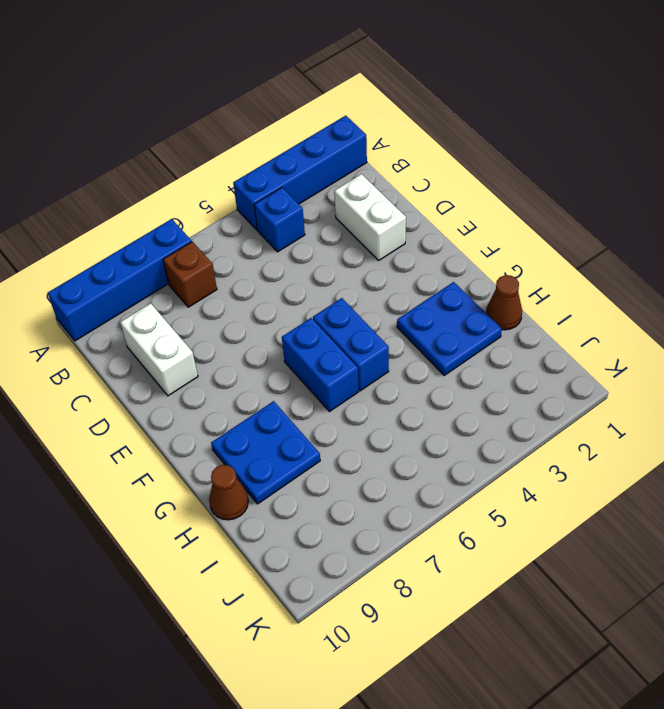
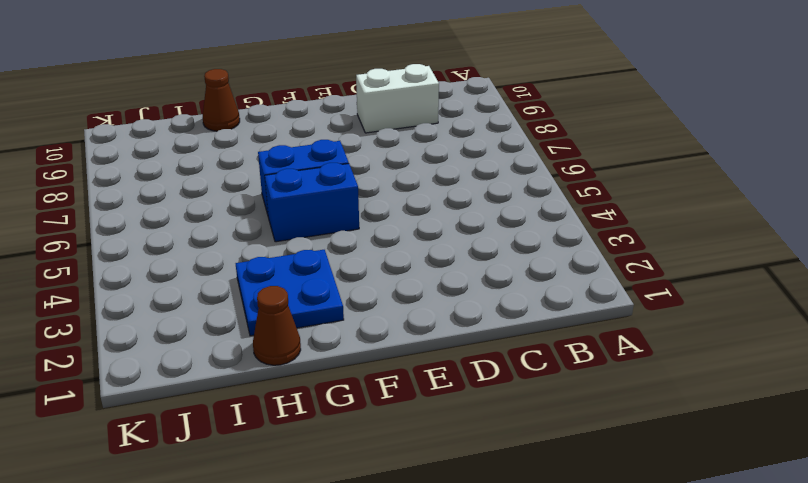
none -> blue 1x4 brick [233,116,367,230]
none -> blue 1x4 brick [48,219,192,341]
none -> blue 1x1 brick [254,188,305,252]

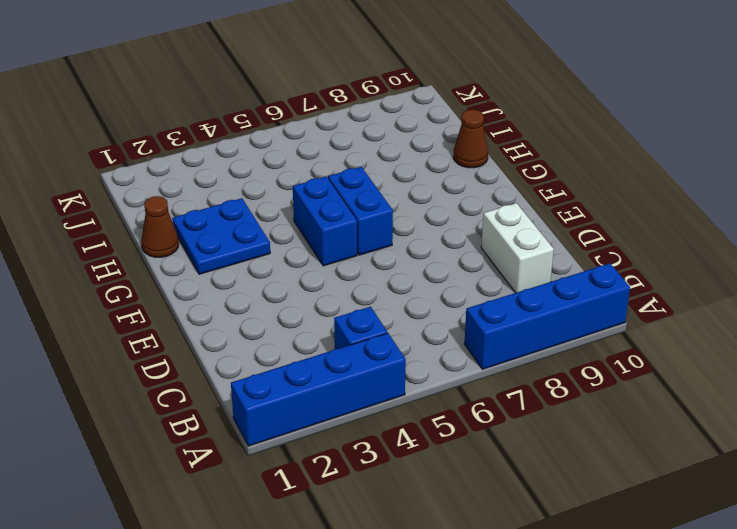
none -> brown 1x1 brick [163,242,217,307]
none -> white 1x2 brick [334,174,406,260]
none -> blue 2x2 plate [211,401,320,504]

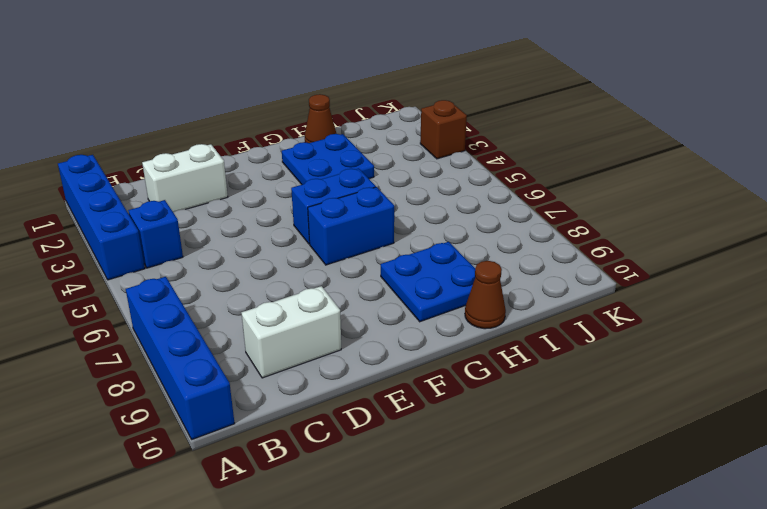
brown 1x1 brick [420,100,467,159] -> brown 1x1 brick moved to [163,242,217,307]

